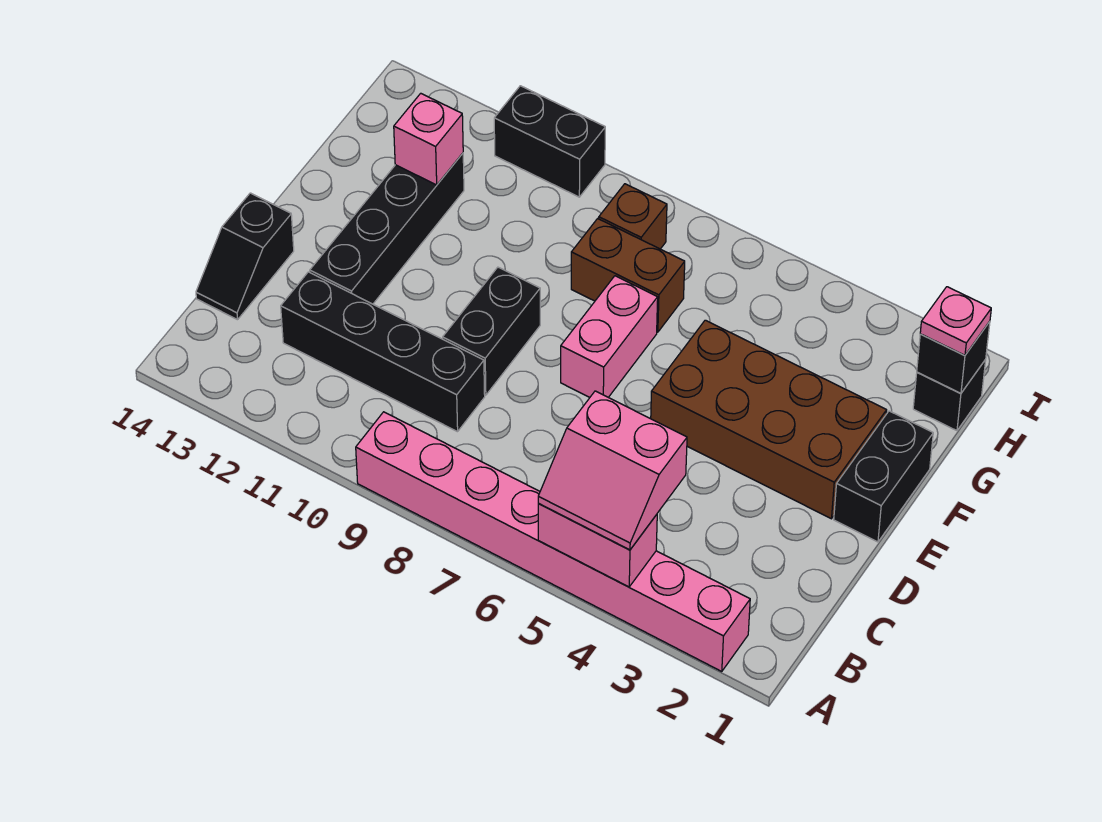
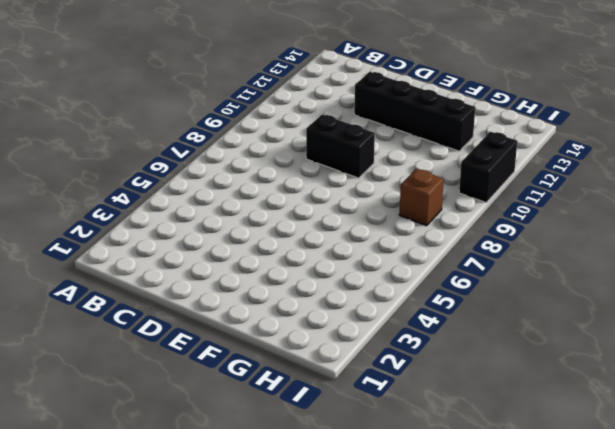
none -> pink 1x8 brick [356,412,750,671]
none -> black 1x4 brick [281,272,485,432]
none -> black 1x2 slope [196,193,294,320]

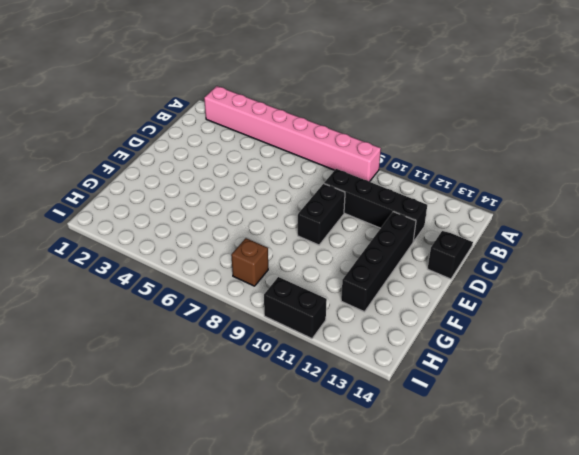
none -> black 1x2 brick [834,411,933,542]
none -> brown 2x4 brick [651,320,887,519]
none -> pink 1x2 brick [561,276,658,397]

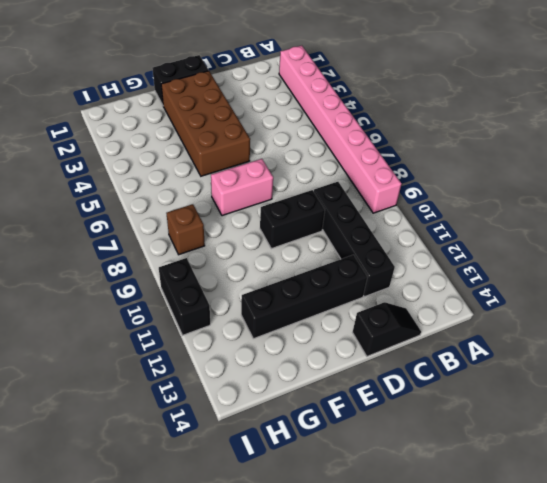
none -> brown 1x2 brick [571,219,685,332]
none -> black 1x1 brick [913,360,986,431]
none -> pink 1x2 brick [538,503,657,587]

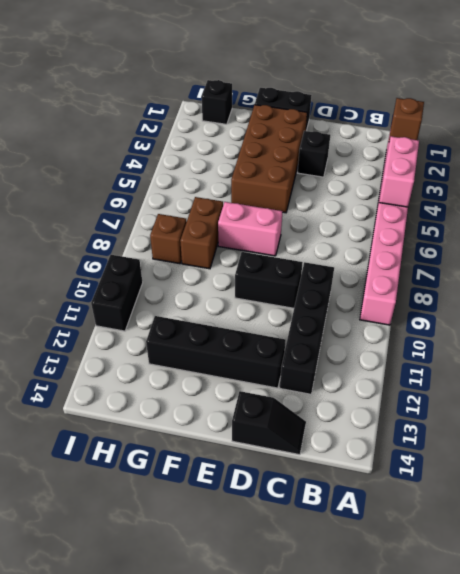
brown 1x1 brick [389,98,424,142] -> none
black 1x1 brick [298,131,330,177] -> black 1x1 brick moved to [917,321,990,394]
none -> pink 1x1 brick [394,93,463,185]
none -> pink 2x2 slope [538,391,687,550]
none -> pink 1x1 plate [920,287,991,355]

